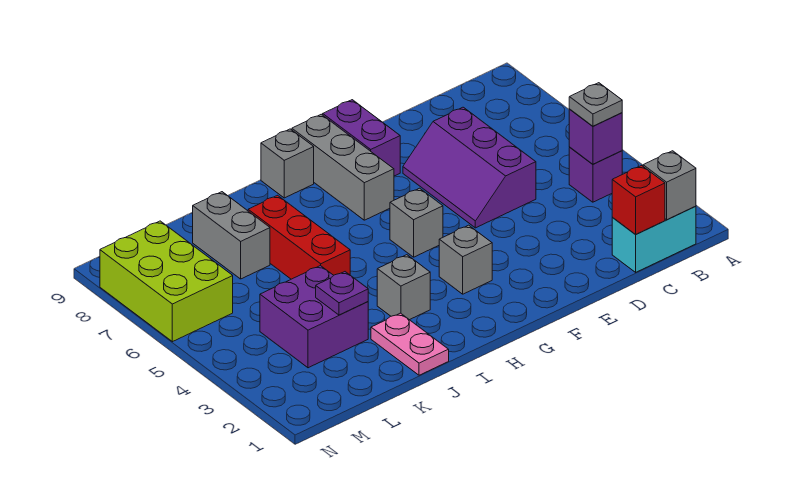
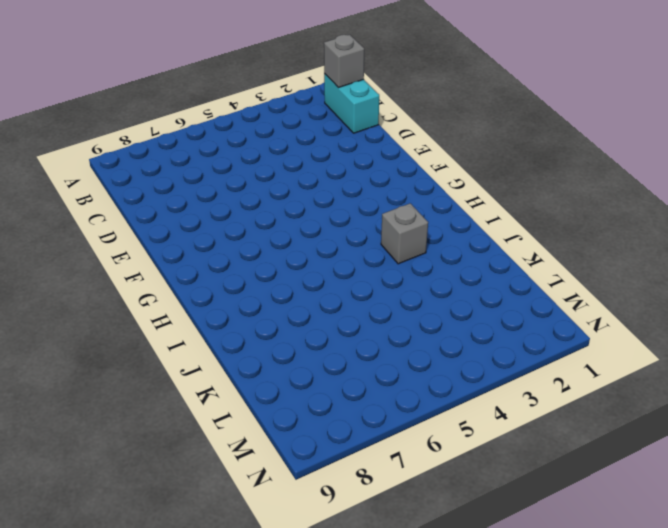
none -> purple 1x1 brick [569,148,622,202]
none -> purple 2x3 slope [403,107,536,228]
none -> purple 1x2 brick [323,100,400,176]

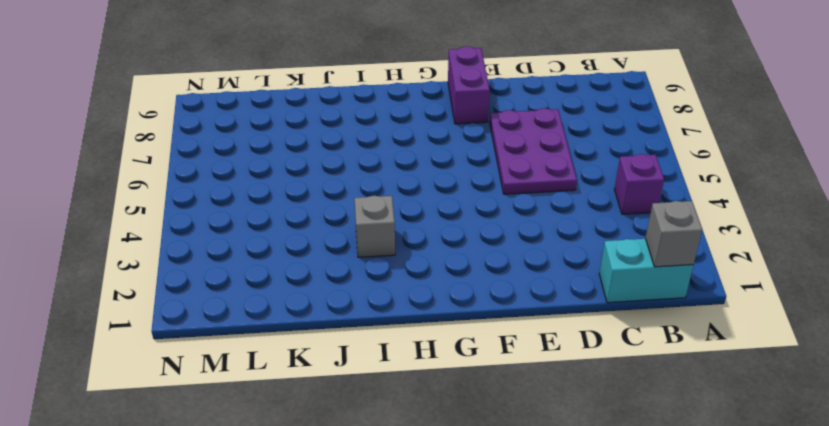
purple 2x3 plate [490,108,577,194] -> purple 2x3 slope [403,107,536,228]
none -> grey 1x1 brick [439,225,492,294]
none -> grey 1x1 brick [390,188,443,257]
none -> grey 1x3 brick [292,114,394,220]

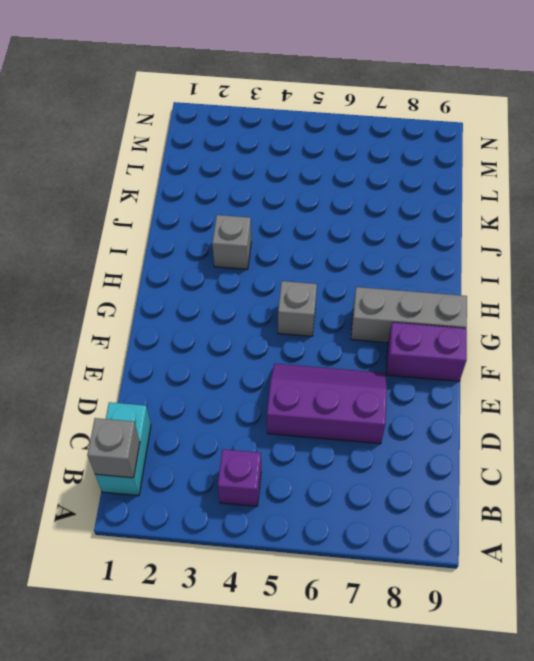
none -> grey 1x1 brick [439,225,492,294]
none -> grey 1x1 brick [261,129,314,198]
none -> pink 1x2 plate [371,313,449,375]

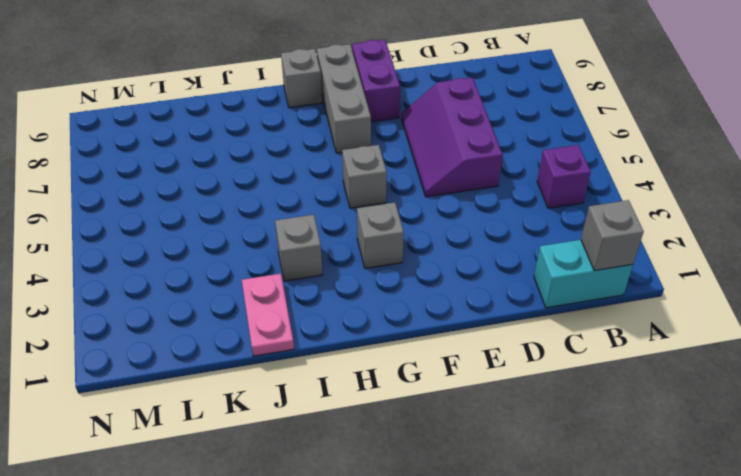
none -> red 1x3 brick [248,195,350,279]
none -> purple 2x2 brick [260,266,368,368]
none -> grey 1x2 brick [193,192,270,279]

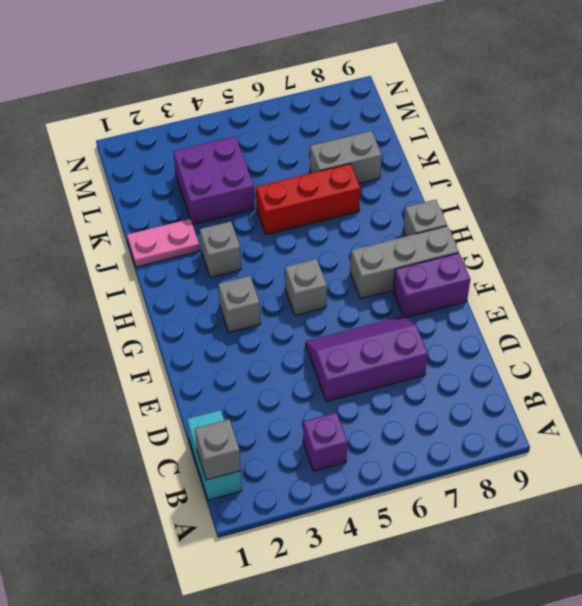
none -> lime 2x3 brick [100,221,233,342]
none -> purple 1x1 brick [569,109,622,164]
none -> red 1x1 brick [612,166,665,235]

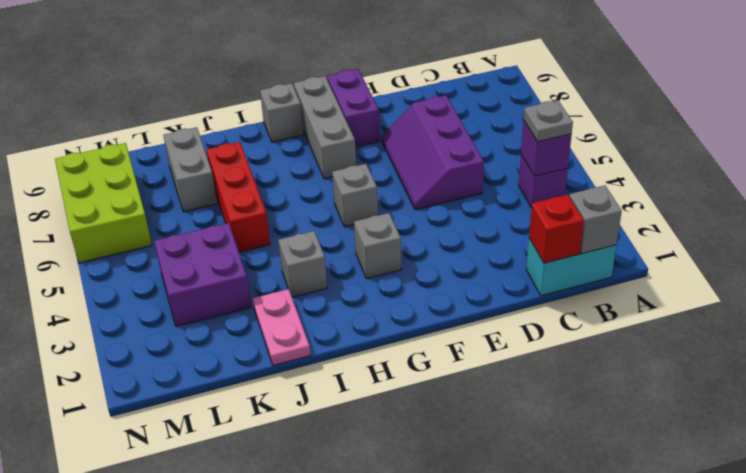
none -> purple 1x1 plate [316,272,368,315]

